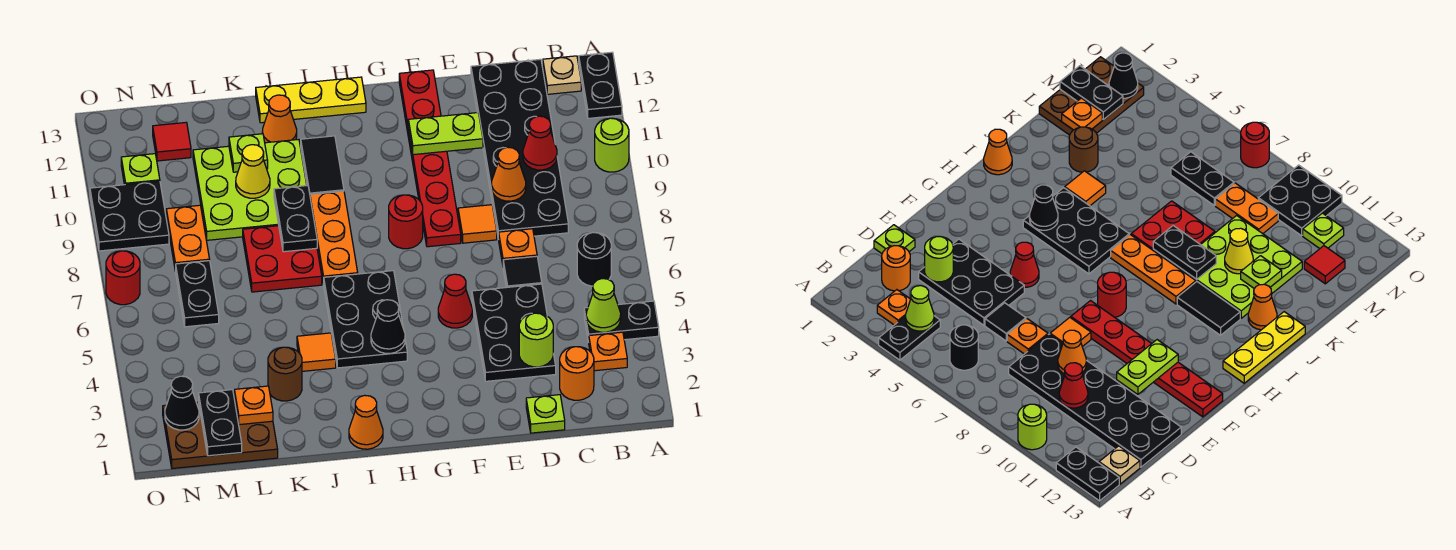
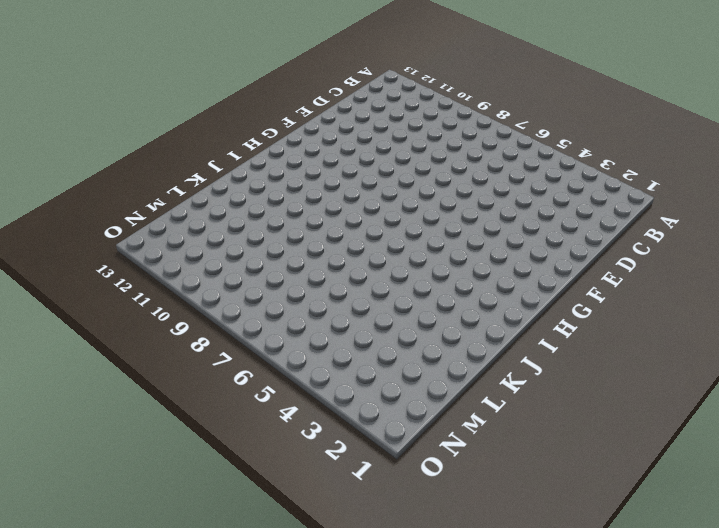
none -> black 1x2 plate [584,301,659,342]
none -> lime 1x1 round brick [595,118,629,172]
none -> black 1x2 plate [579,52,622,118]
none -> orange 1x1 plate [589,332,627,371]

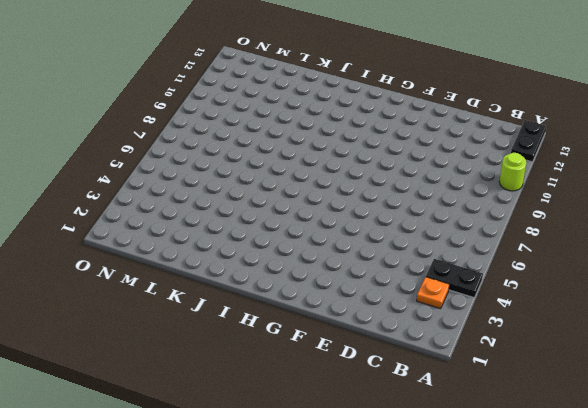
none -> black 1x1 round brick [577,233,611,286]
none -> tan 1x1 plate [543,56,581,94]
none -> orange 1x1 round brick [560,347,594,400]
none -> black 2x6 plate [471,59,568,239]

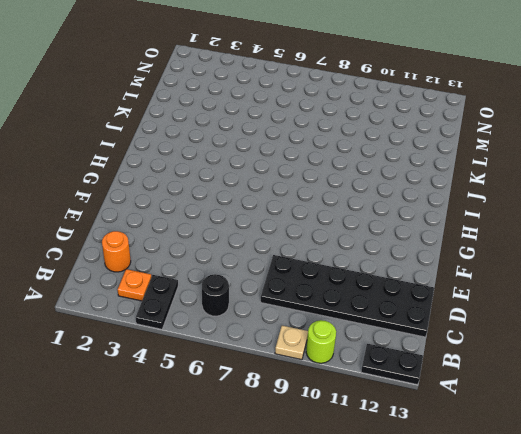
tan 1x1 plate [275,326,308,360] -> tan 1x1 plate moved to [543,56,581,94]
none -> lime 1x1 plate [526,395,565,433]
none -> black 2x3 plate [472,284,556,381]
none -> black 1x1 tile [503,256,542,287]
none -> orange 1x1 plate [499,229,537,264]

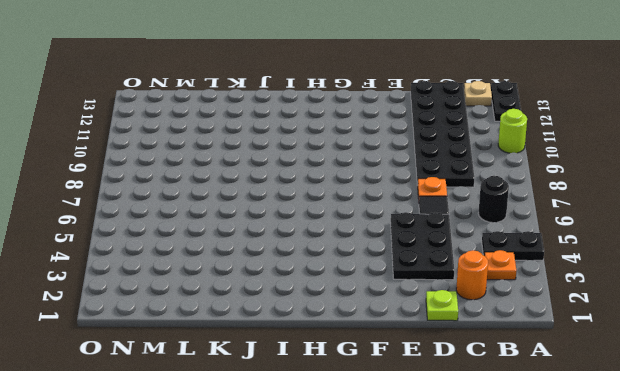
none -> orange 1x1 tile [458,205,497,243]
none -> red 1x1 cone [438,274,472,328]
none -> red 1x6 plate [399,70,461,247]
none -> red 1x1 round brick [389,195,423,249]

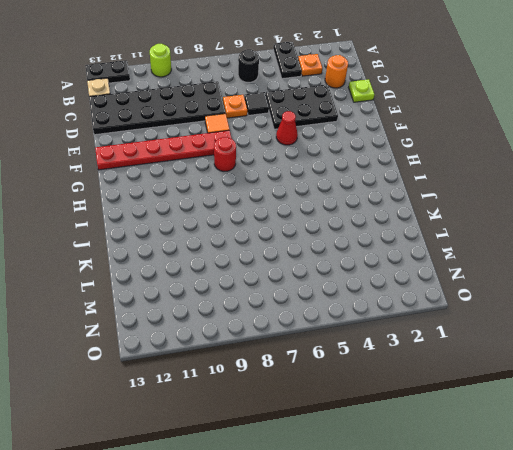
none -> black 2x3 plate [324,271,407,368]
none -> yellow 1x3 plate [256,77,366,123]
none -> orange 1x1 cone [349,395,383,449]
none -> orange 1x3 plate [310,191,358,285]

